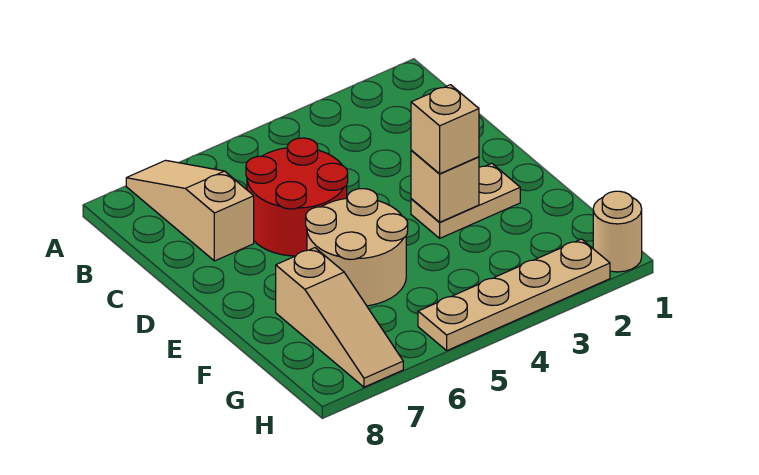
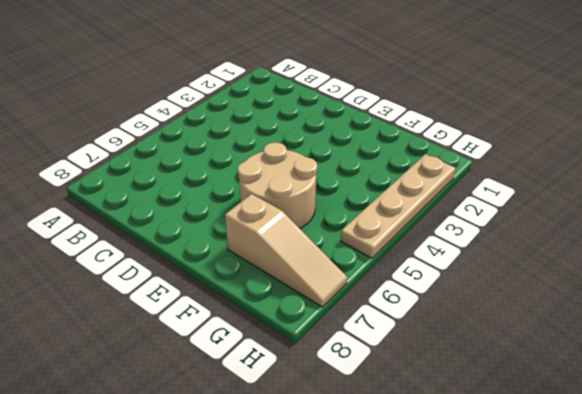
none -> tan 1x3 slope [126,160,254,261]
none -> red 2x2 round brick [246,138,348,256]

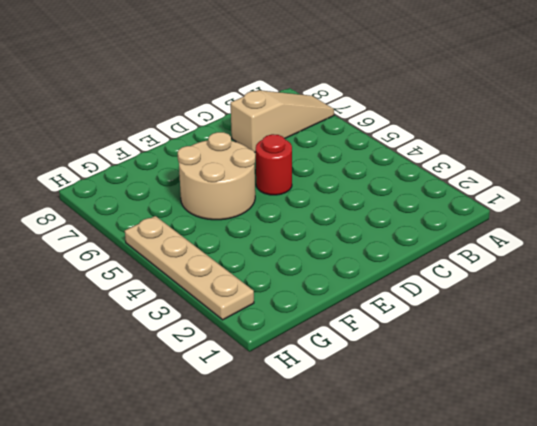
red 1x1 round brick [256,134,292,195] -> red 2x2 round brick [246,138,348,256]
none -> tan 1x2 plate [411,163,520,238]
none -> tan 1x3 slope [276,248,403,387]

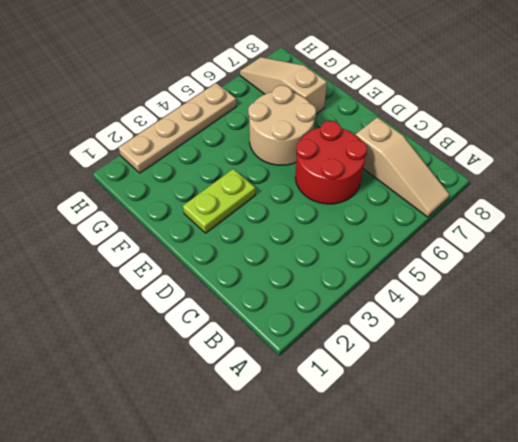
lime 1x2 plate [183,169,255,233] -> tan 1x2 plate [411,163,520,238]
none -> tan 1x1 round brick [593,191,642,272]
none -> tan 1x1 brick [411,150,479,222]

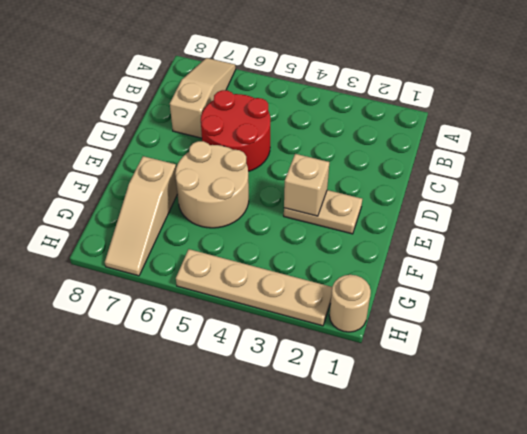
none -> tan 1x1 brick [411,85,479,174]

